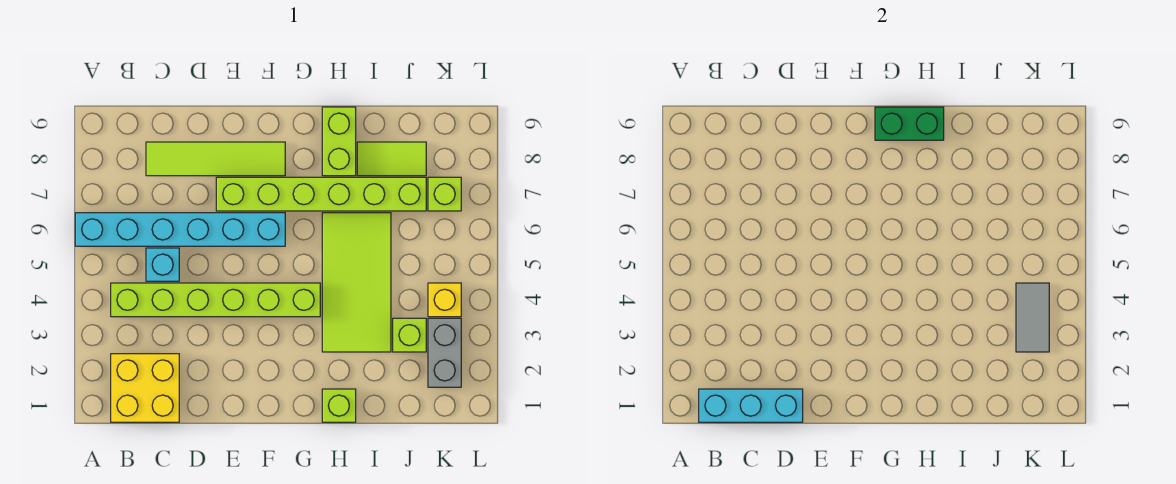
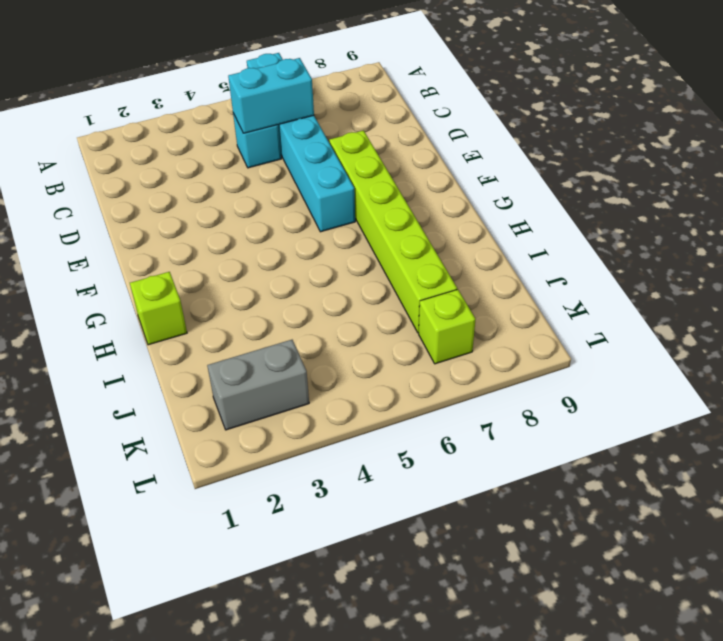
cyan 1x2 brick [228,58,314,133] -> none
none -> yellow 2x2 brick [111,354,179,422]
none -> lime 1x6 brick [111,283,320,317]
none -> lime 1x4 tile [146,142,285,176]

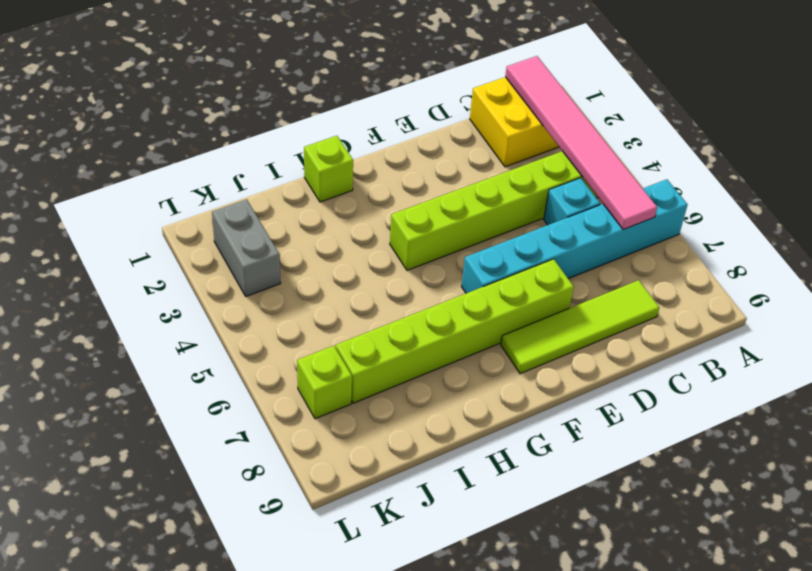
pink 1x6 tile [505,56,657,230] -> cyan 1x3 brick [699,389,803,422]
none -> lime 2x4 tile [322,213,391,352]
none -> lime 1x2 brick [322,107,356,176]
none -> lime 1x2 tile [357,142,426,176]

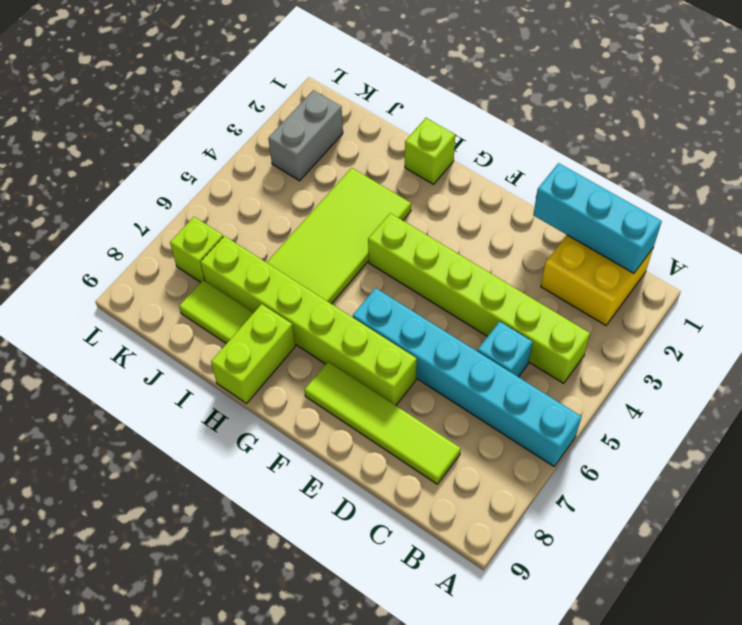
none -> lime 1x1 brick [393,318,426,352]
none -> yellow 1x1 brick [428,283,461,317]
none -> green 1x2 brick [875,107,944,140]

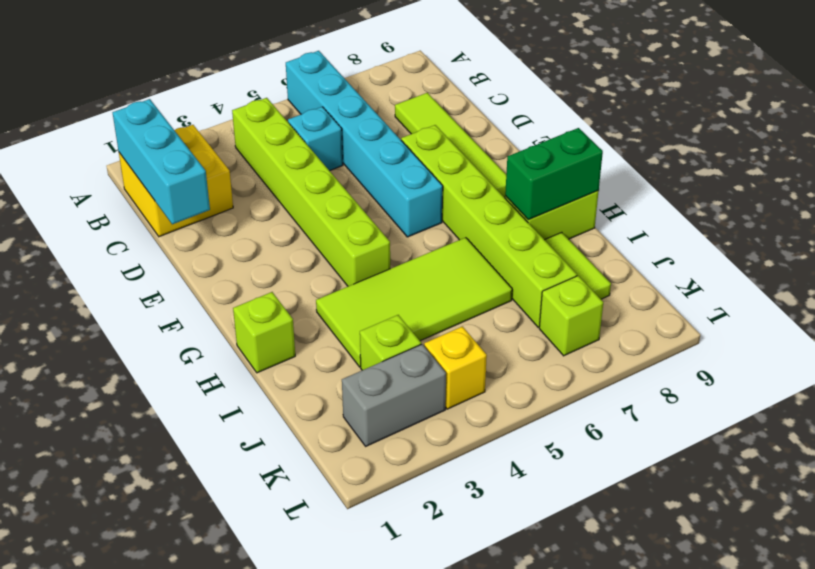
green 1x2 brick [505,128,603,220] -> green 1x2 brick turned to [875,107,944,140]
none -> grey 1x2 tile [1016,283,1049,352]

